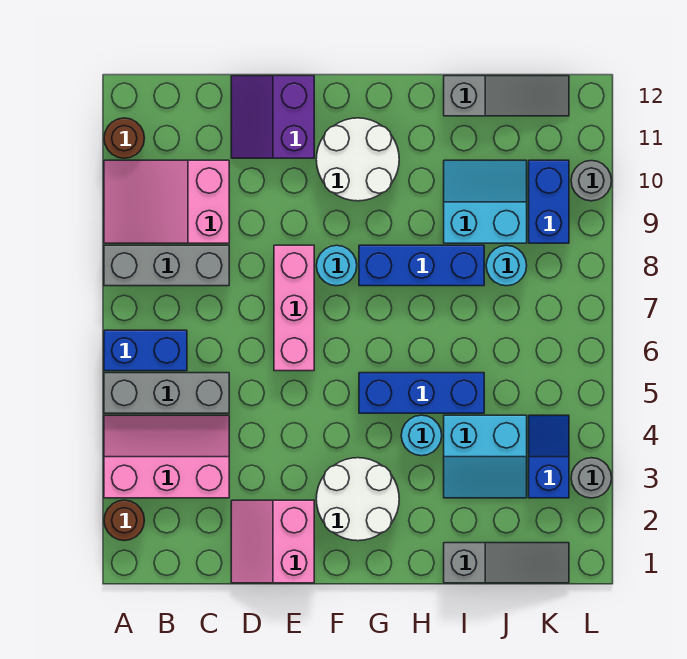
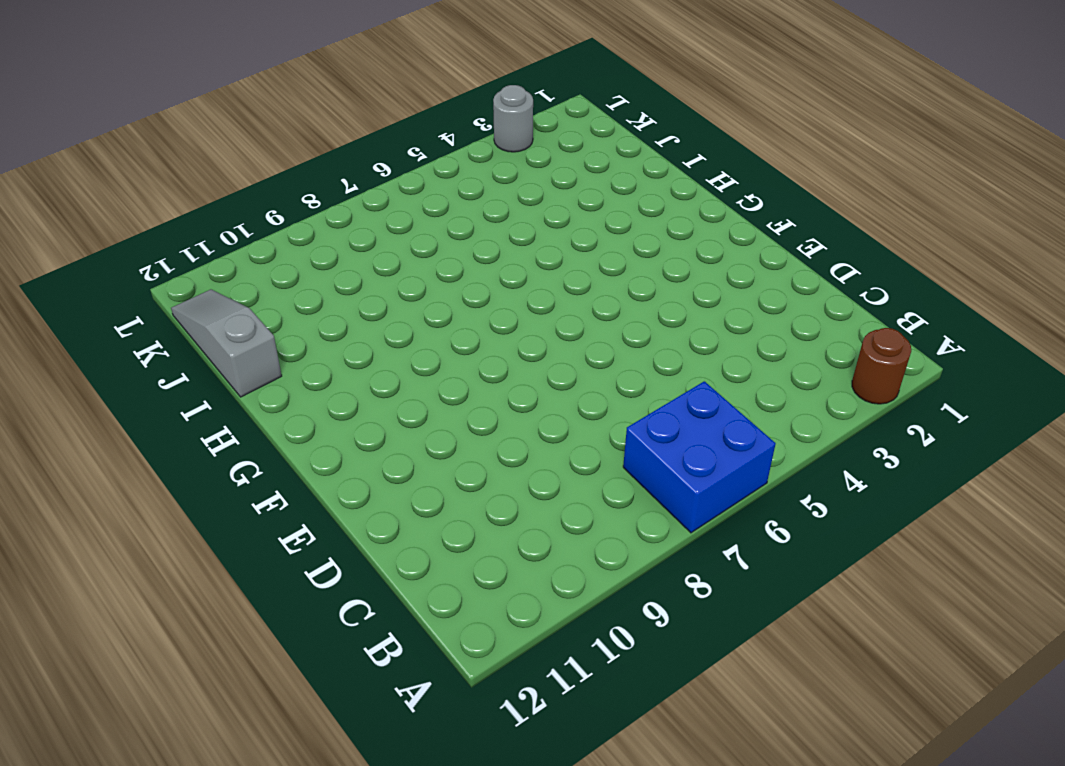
blue 2x2 brick [623,381,776,533] -> blue 1x2 brick [104,330,187,371]
none -> pink 2x3 slope [104,415,229,498]
none -> grey 1x3 brick [104,373,229,413]
none -> grey 1x3 brick [104,245,229,286]

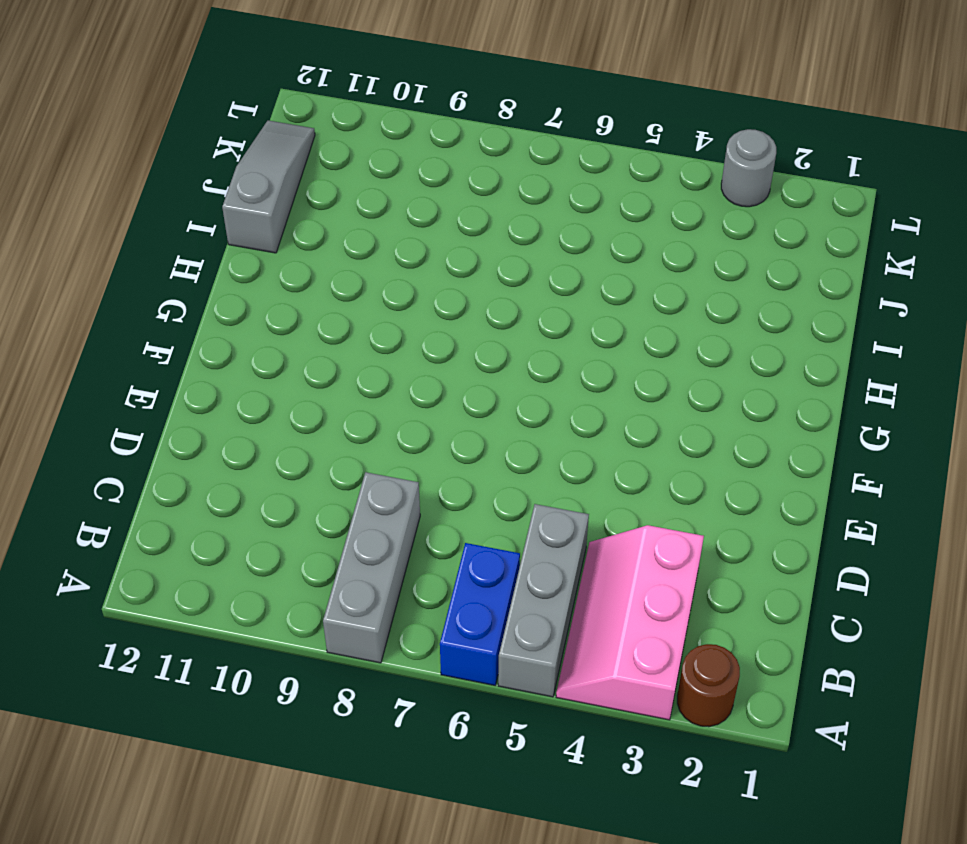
none -> pink 2x3 slope [104,160,229,243]
none -> brown 1x1 round brick [104,118,144,158]
none -> pink 2x2 slope [231,500,314,583]

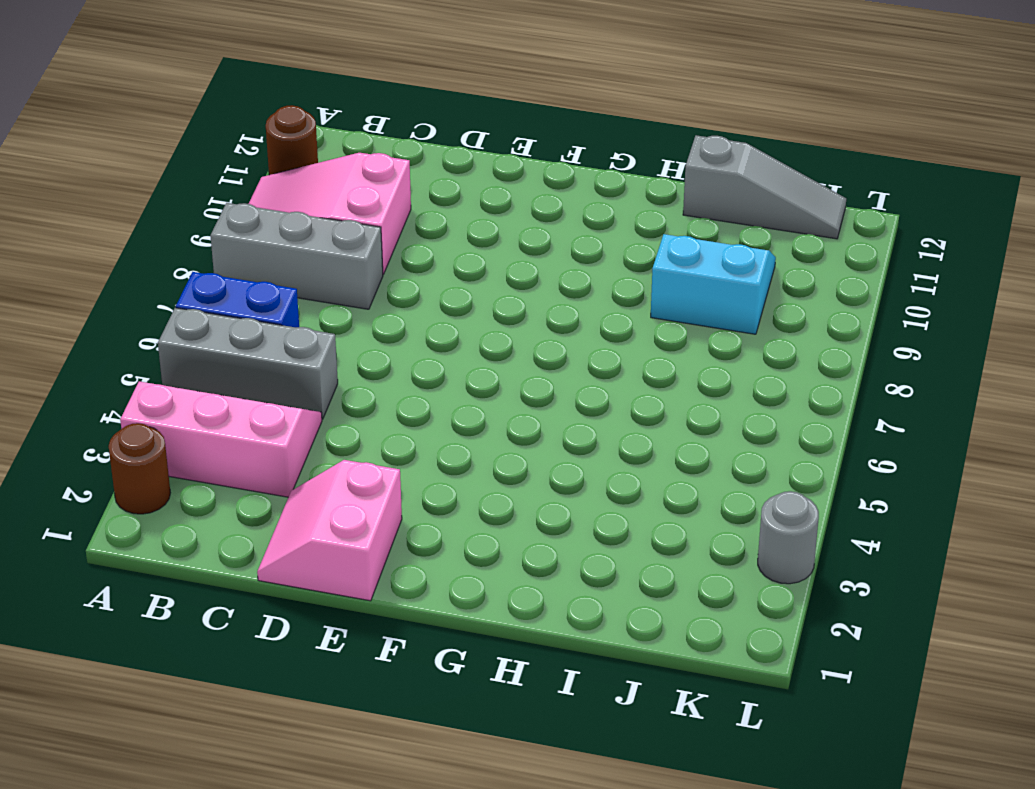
none -> purple 2x2 slope [231,76,314,158]
none -> pink 1x3 brick [274,245,314,371]
none -> white 2x2 round brick [316,458,399,541]

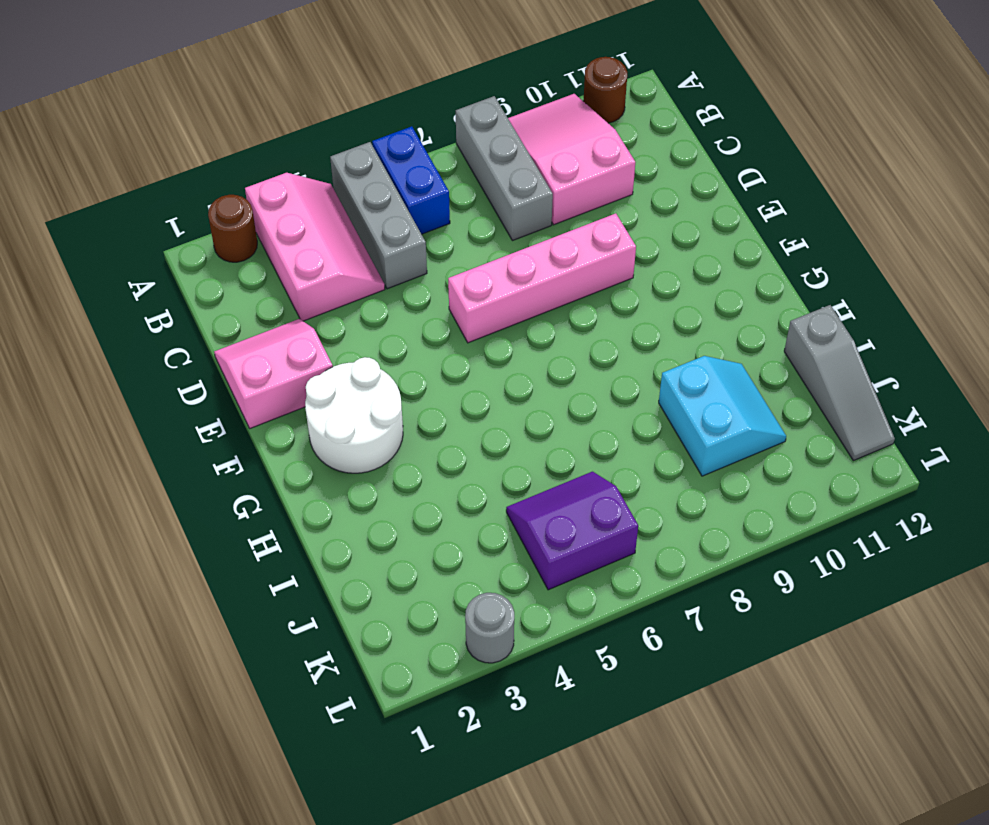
pink 1x4 brick [448,213,636,343] -> pink 1x3 brick [274,245,314,371]
purple 2x2 slope [506,472,638,590] -> purple 2x2 slope moved to [231,76,314,158]
none -> cyan 1x1 round brick [316,245,357,286]
none -> white 2x2 round brick [316,118,399,201]
none -> blue 1x3 brick [359,373,484,413]

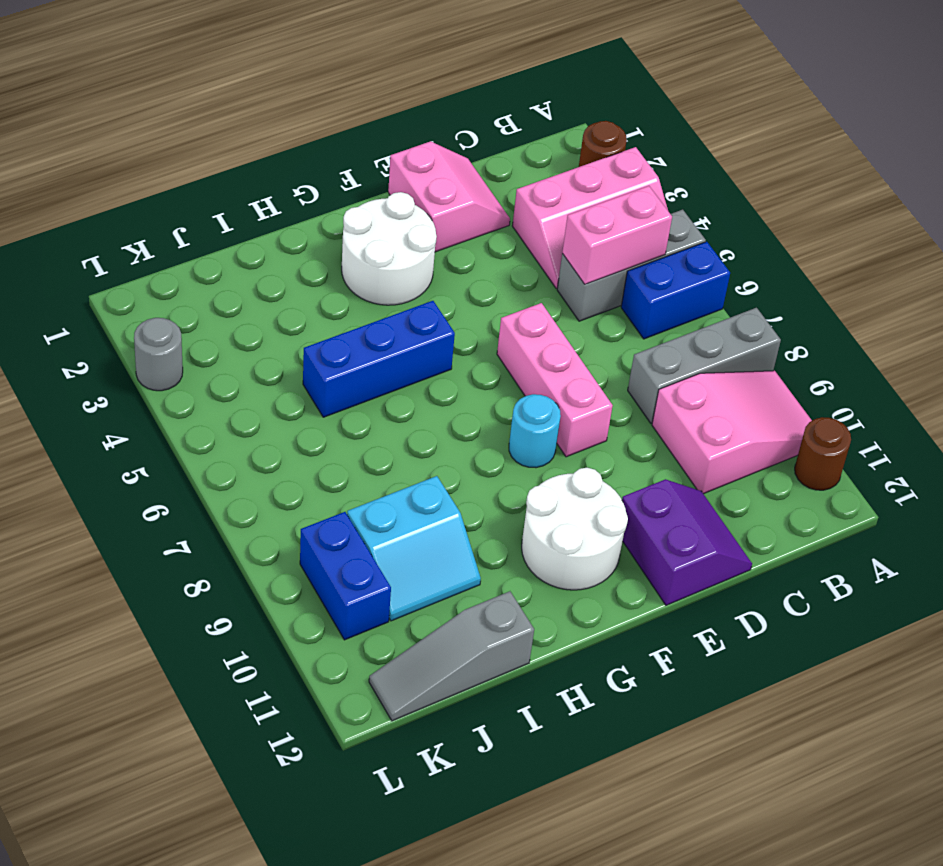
pink 1x2 brick [562,186,672,284] -> none
none -> blue 1x3 brick [359,245,484,286]
none -> cyan 1x1 round brick [401,415,442,456]
none -> grey 1x3 slope [444,543,569,583]

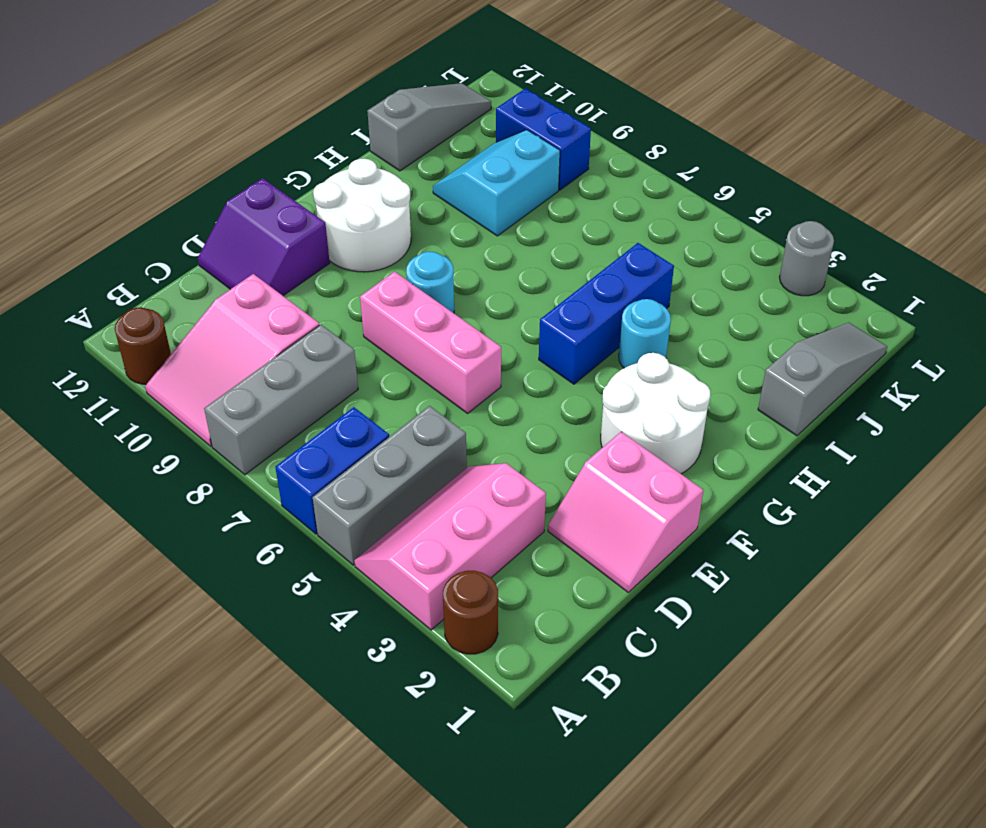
none -> blue 1x3 brick [359,245,484,286]
none -> cyan 2x2 slope [444,415,527,498]
none -> cyan 1x1 round brick [486,245,527,286]

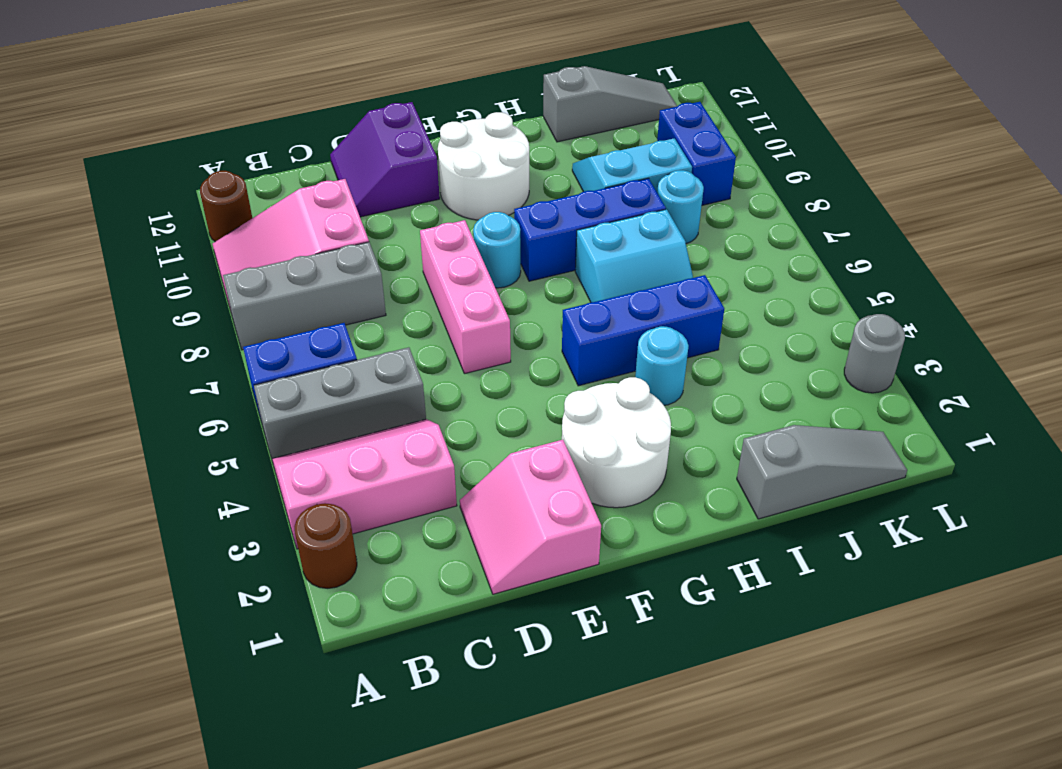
cyan 2x2 slope [575,209,693,302] -> cyan 2x2 slope moved to [444,415,527,498]
none -> blue 1x2 slope [529,415,569,498]
none -> grey 1x1 round brick [571,161,612,201]

